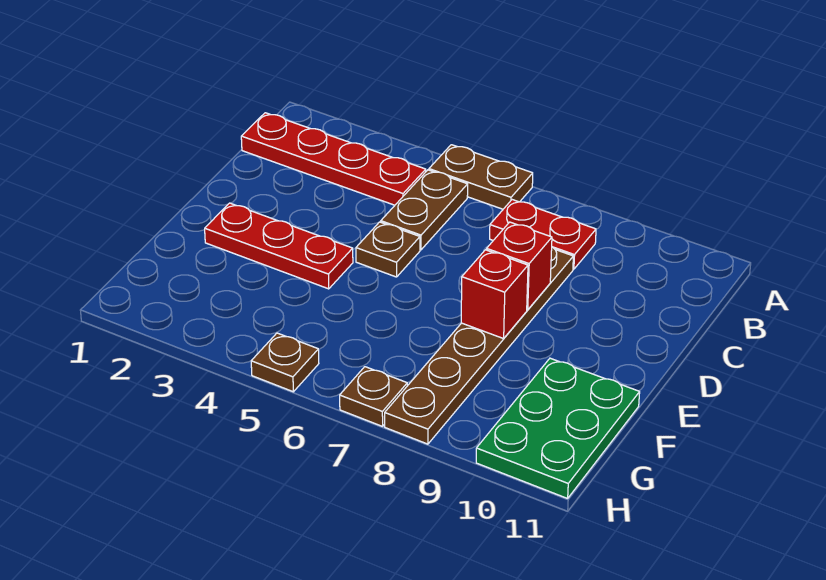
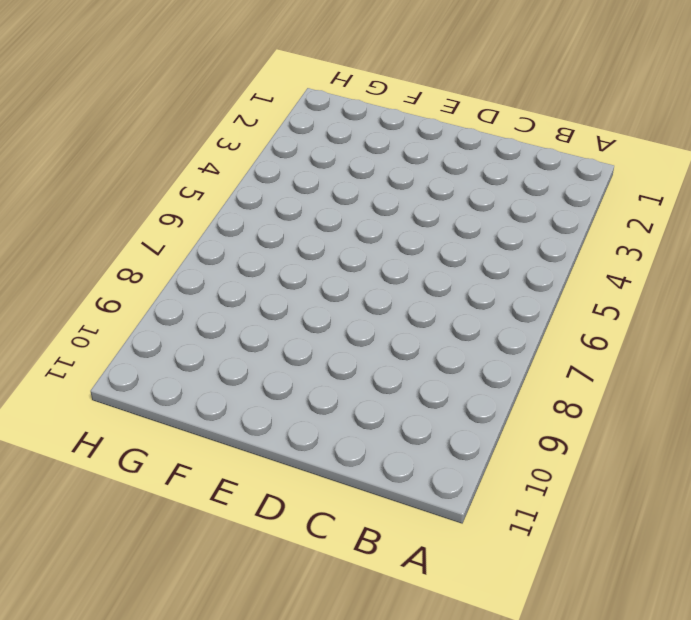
none -> brown 1x2 plate [429,145,533,209]
none -> red 1x4 plate [241,113,426,205]
none -> brown 1x2 plate [381,170,468,250]

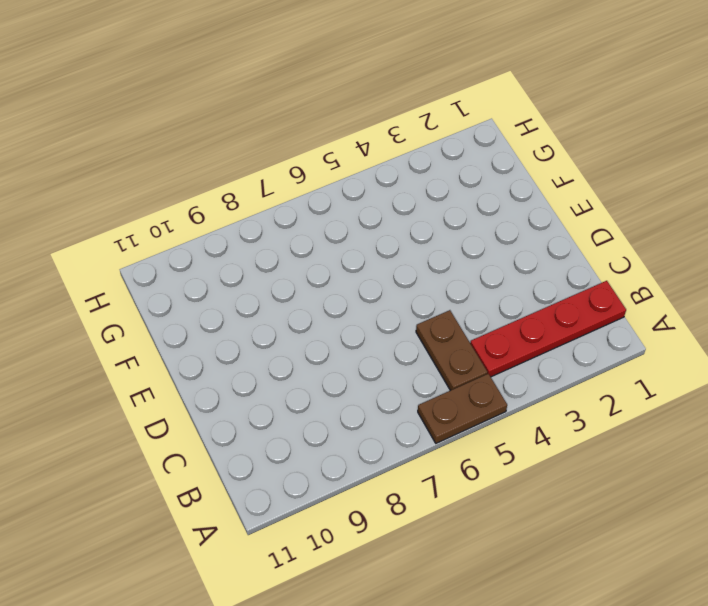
none -> red 1x2 plate [490,200,596,269]
none -> brown 1x6 plate [385,247,573,444]
none -> brown 1x1 plate [356,222,420,277]

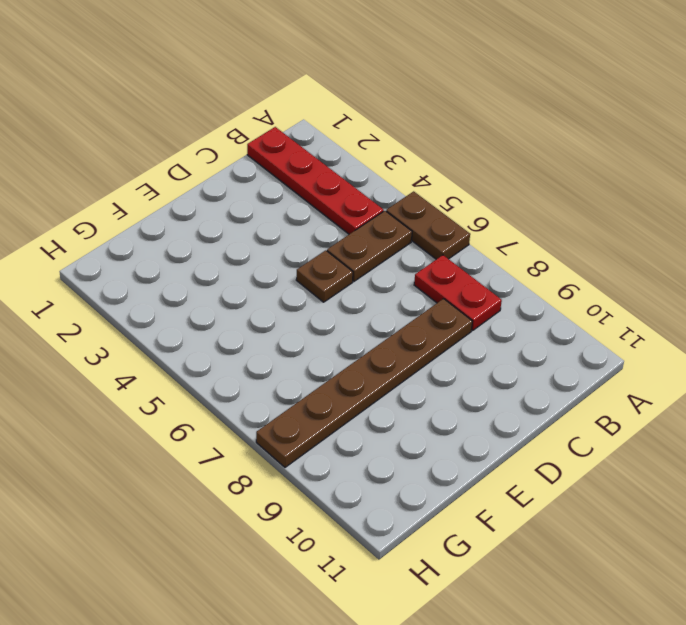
none -> red 1x3 plate [205,203,353,289]
none -> green 2x3 plate [476,358,640,498]
none -> brown 1x1 plate [251,333,319,392]

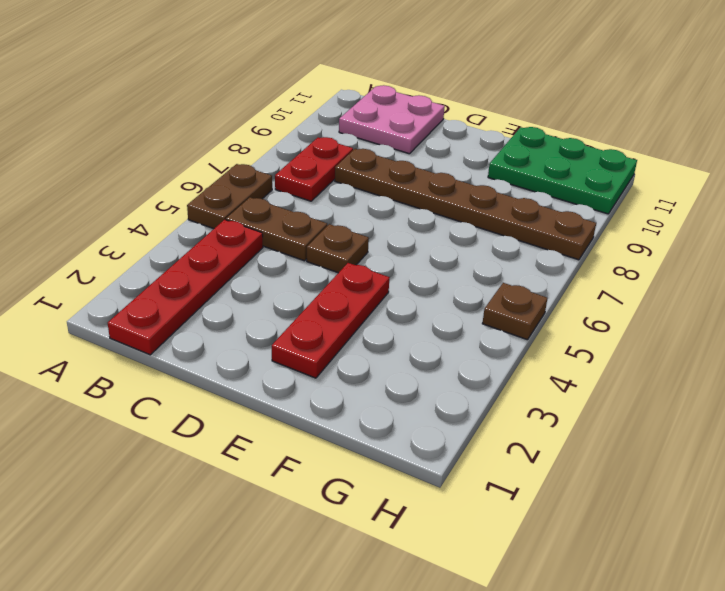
pink 2x2 plate [339,85,445,154] -> none
none -> brown 1x1 plate [340,367,407,426]
none -> red 1x1 brick [487,222,552,310]
none -> red 1x1 brick [461,250,528,339]

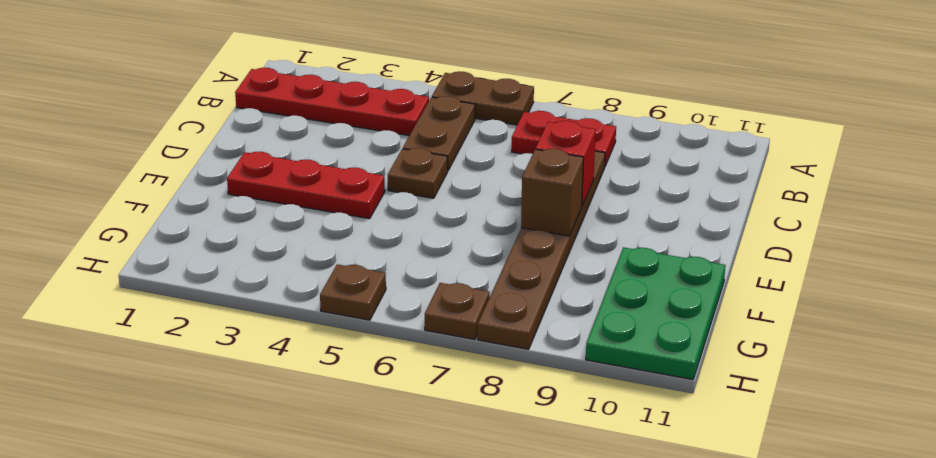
brown 1x1 brick [521,149,584,236] -> red 1x1 brick [461,250,528,339]

